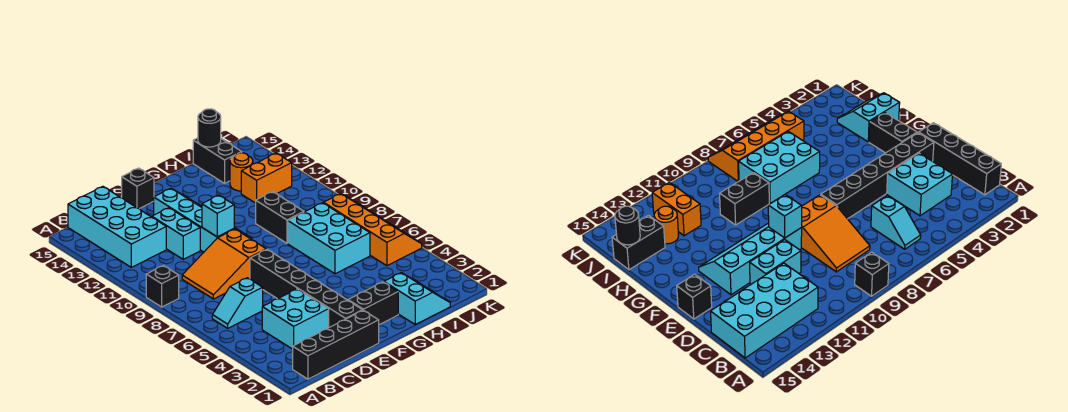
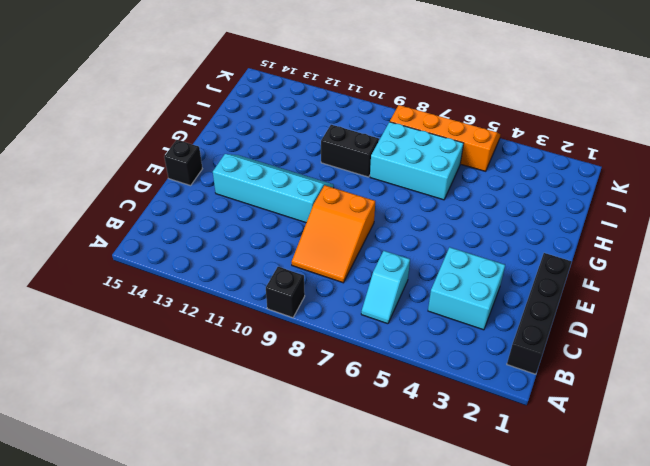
none -> cyan 2x4 brick [68,186,166,267]
none -> cyan 1x2 brick [152,208,200,259]
none -> black 1x6 brick [250,249,363,327]

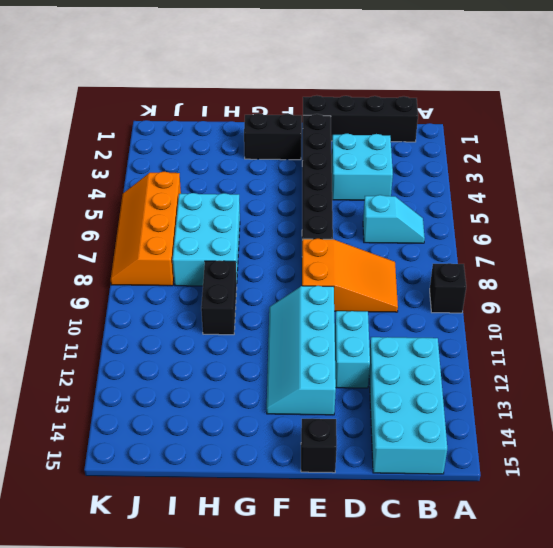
none -> cyan 2x2 slope [384,273,450,324]
none -> orange 1x2 brick [241,153,292,203]
none -> orange 1x1 round brick [230,153,253,191]

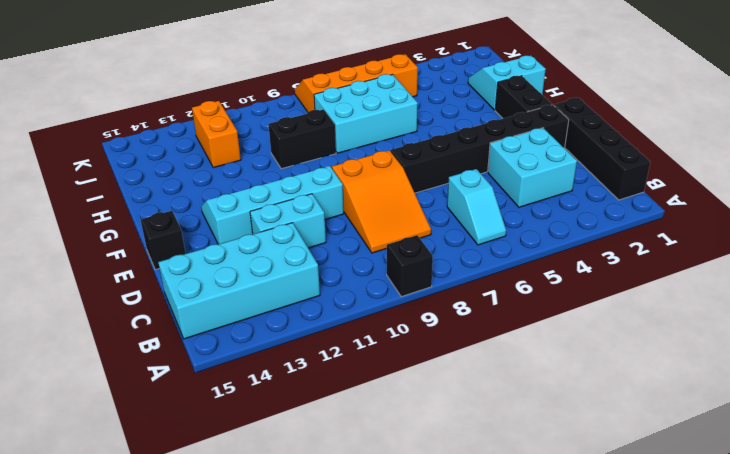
none -> orange 1x1 round brick [230,153,253,191]
none -> black 1x2 brick [193,138,242,183]
none -> cyan 1x1 brick [202,195,234,237]

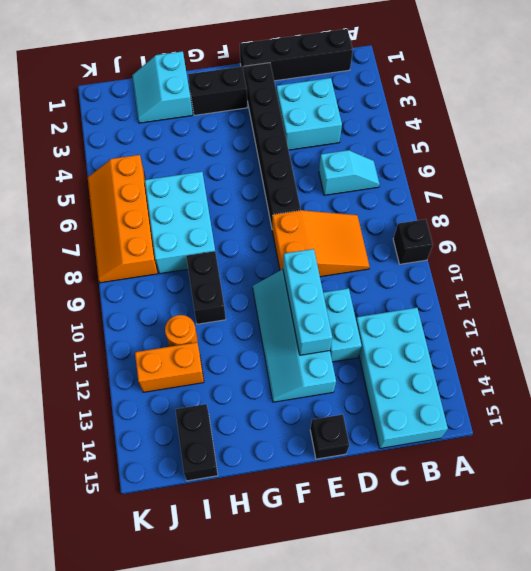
cyan 1x3 brick [283,249,332,355] -> cyan 1x1 brick [202,195,234,237]
orange 1x1 round brick [165,315,198,347] -> orange 1x1 round brick moved to [230,153,253,191]
none -> black 1x1 round brick [198,109,221,147]

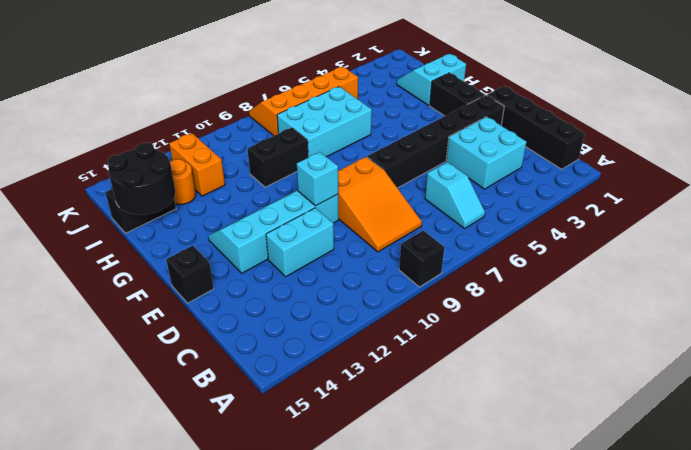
black 2x2 round brick [107,143,175,215] -> black 1x1 round brick [198,109,221,147]
none -> cyan 2x4 brick [68,186,166,267]

